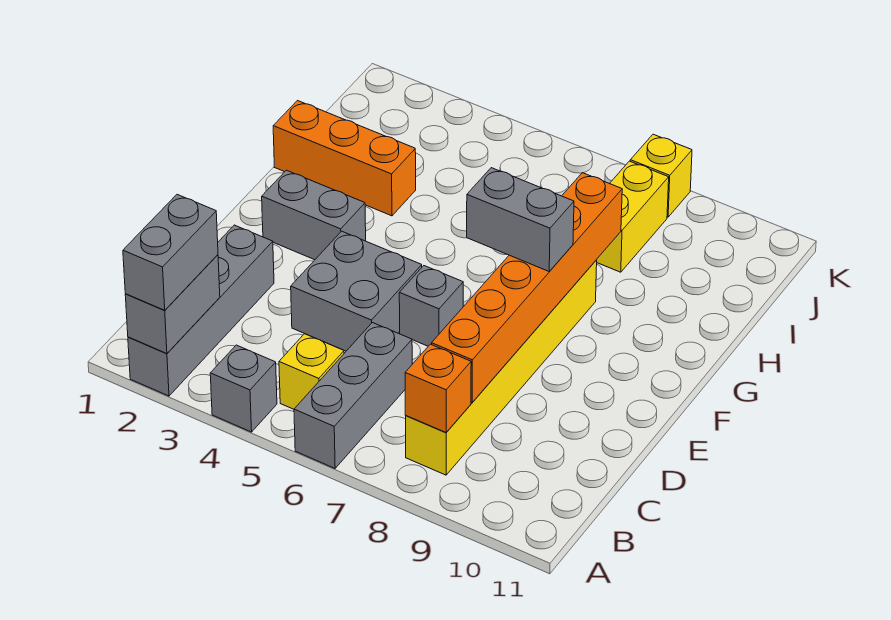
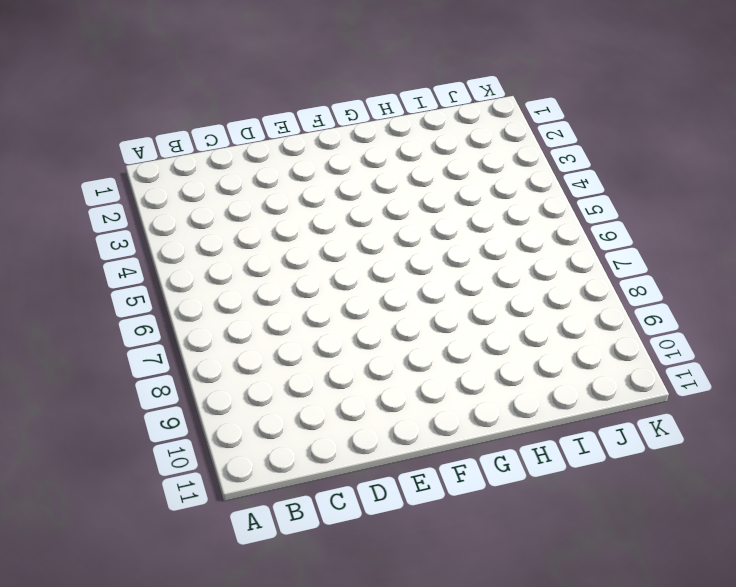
none -> grey 1x4 brick [128,225,274,396]
none -> grey 1x1 brick [210,345,277,432]
none -> grey 1x3 brick [294,323,412,468]

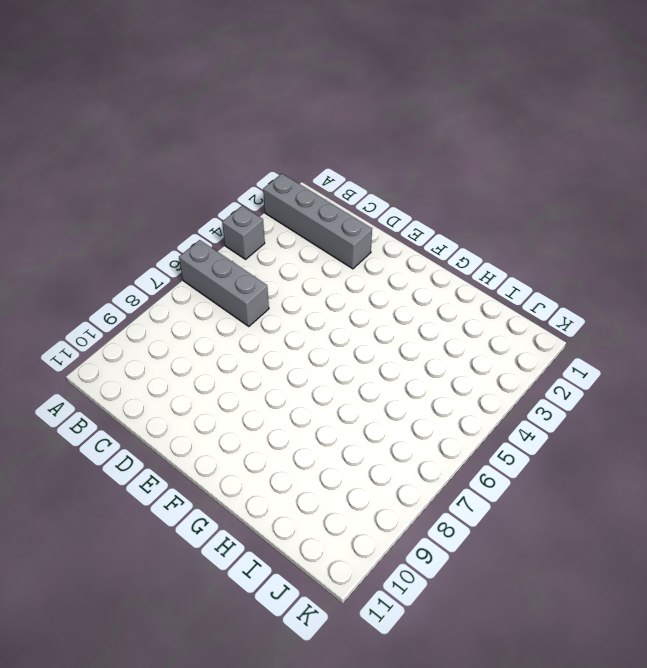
none -> yellow 1x1 brick [279,334,344,409]
none -> yellow 1x6 brick [406,260,597,475]
none -> grey 2x2 brick [291,231,422,351]

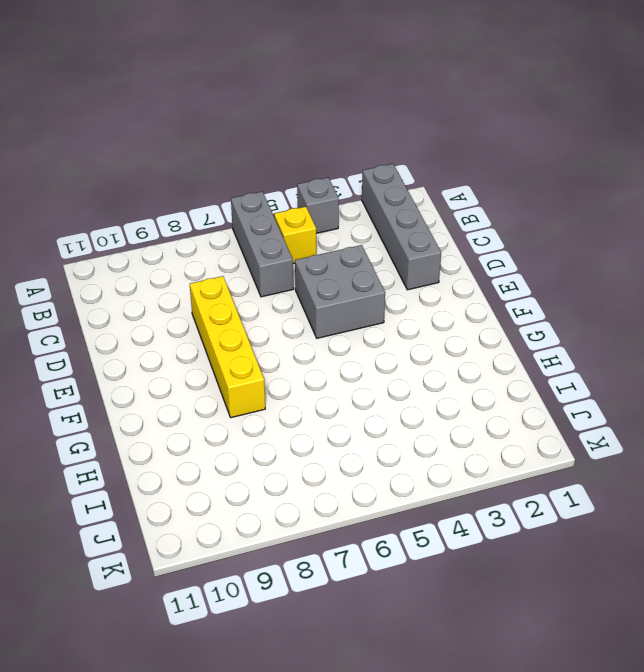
yellow 1x4 brick [190,276,265,418] -> yellow 1x6 brick [406,260,597,475]
none -> grey 1x1 brick [399,266,463,346]
none -> grey 1x2 brick [262,170,366,260]
none -> orange 1x3 brick [273,101,416,216]

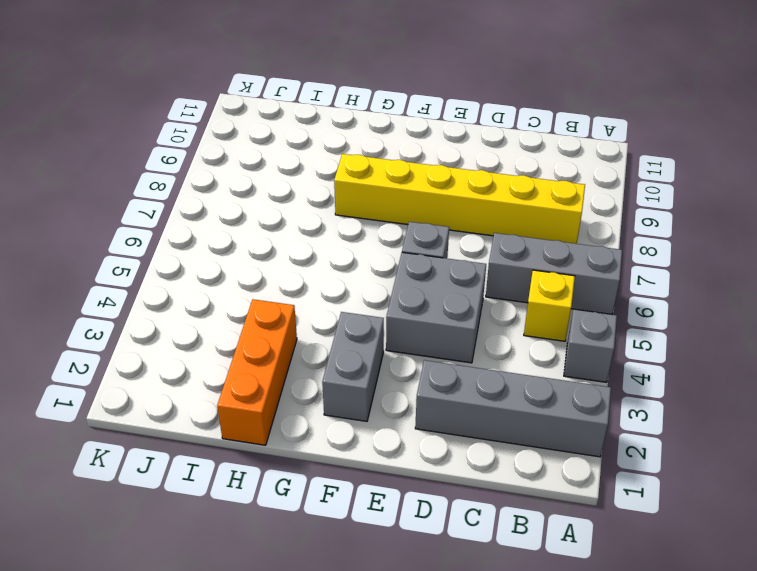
none -> yellow 1x2 brick [597,161,669,272]
none -> yellow 1x1 brick [630,134,692,217]
none -> grey 1x2 brick [125,255,220,354]

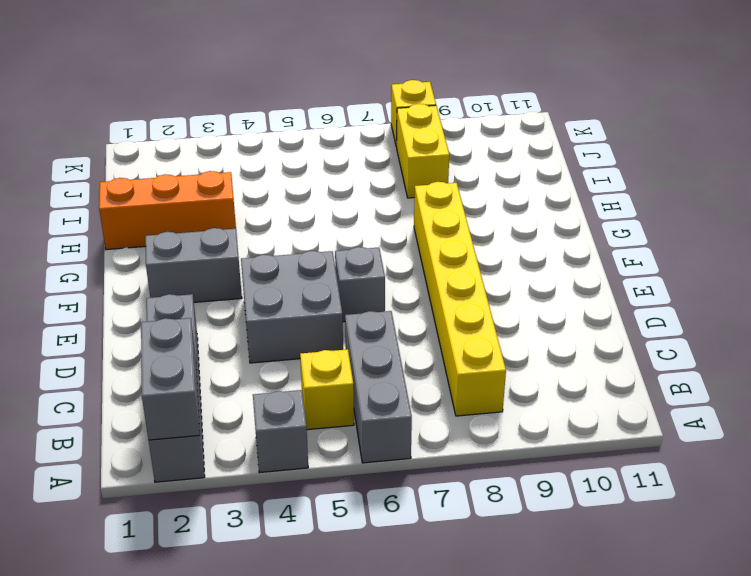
none -> orange 1x1 brick [405,344,471,432]
none -> orange 1x6 brick [432,173,622,402]
none -> grey 1x2 brick [123,195,218,310]

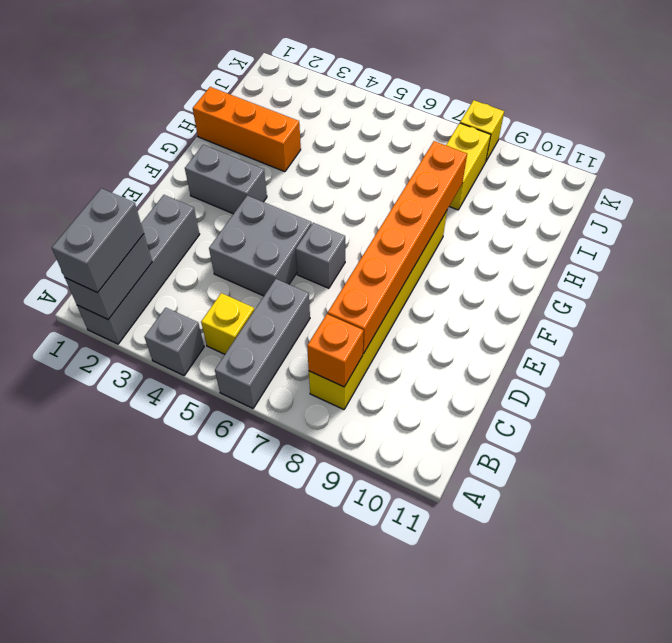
none -> grey 1x2 brick [467,168,574,271]

